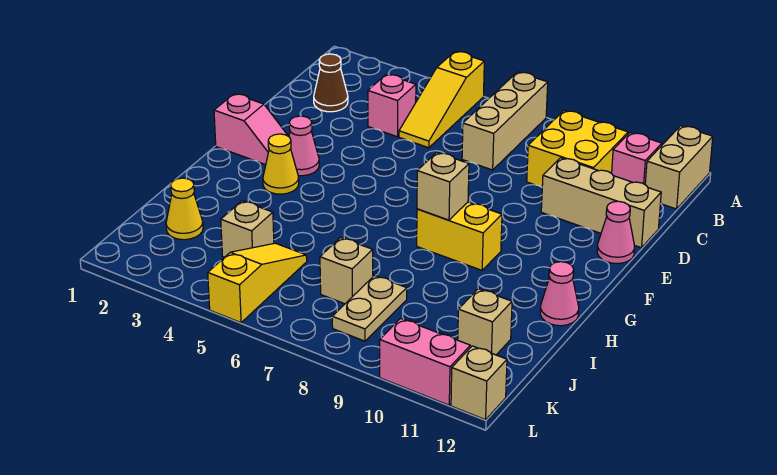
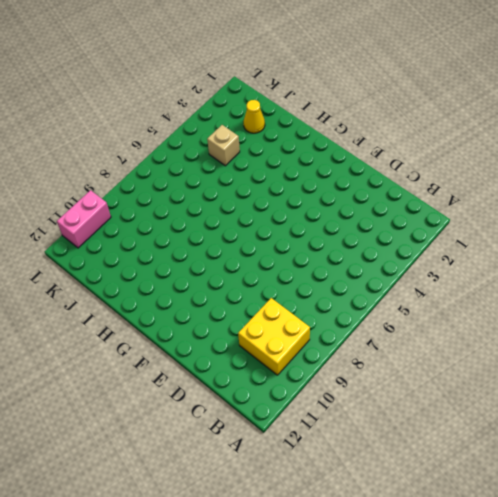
none -> yellow 1x3 slope [399,52,484,148]
none -> tan 1x3 brick [462,72,548,170]
none -> tan 1x2 brick [645,126,713,209]

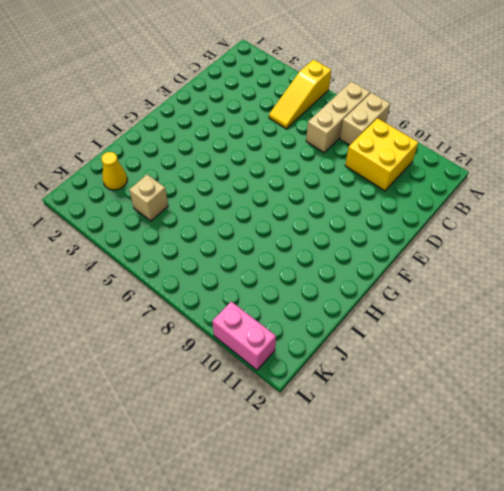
tan 1x2 brick [340,93,390,145] -> tan 1x2 brick moved to [645,126,713,209]
none -> pink 1x1 brick [612,133,662,184]
none -> brown 1x1 cone [314,54,348,112]
none -> pink 1x1 brick [368,74,416,137]

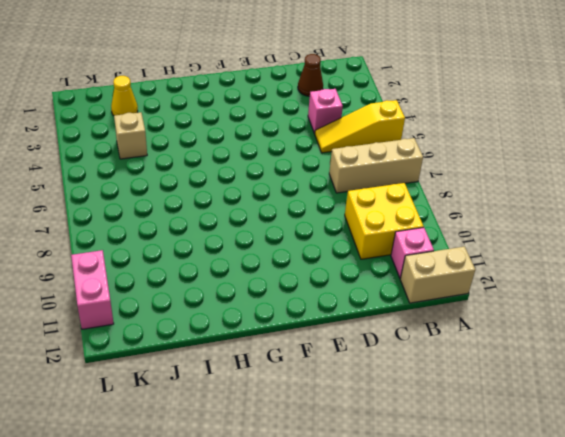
none -> tan 1x3 brick [541,158,661,248]
none -> pink 1x1 cone [597,201,634,264]
none -> pink 1x2 slope [214,94,288,165]

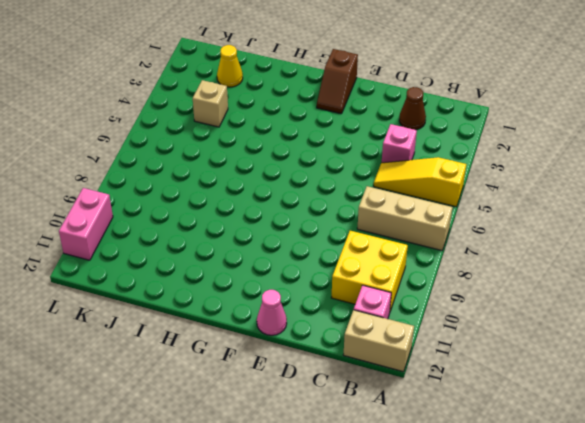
brown 1x2 slope [317,49,358,114] -> pink 1x2 slope [214,94,288,165]
none -> tan 1x3 brick [541,158,661,248]
none -> pink 1x1 cone [289,116,319,176]
none -> yellow 1x1 cone [263,134,299,194]

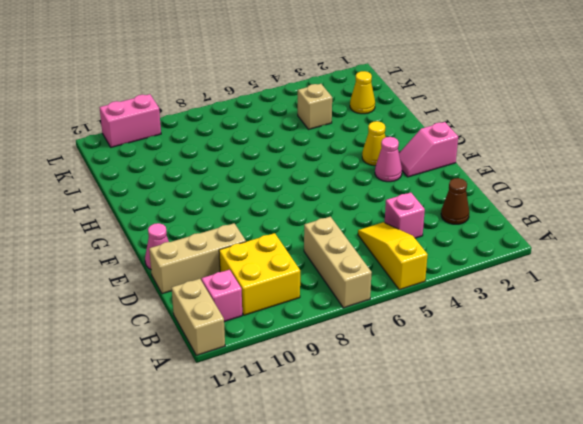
none -> yellow 1x2 brick [417,202,502,270]
none -> pink 1x1 cone [540,262,579,326]
none -> yellow 1x3 slope [208,243,307,323]

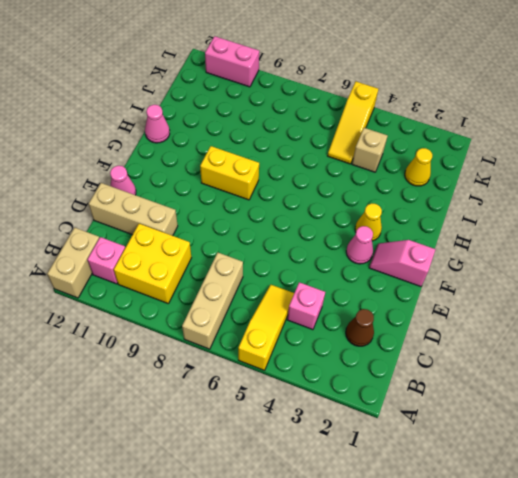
none -> tan 1x1 brick [320,237,373,304]
none -> tan 1x2 plate [332,276,407,341]
none -> tan 1x1 brick [458,289,512,355]

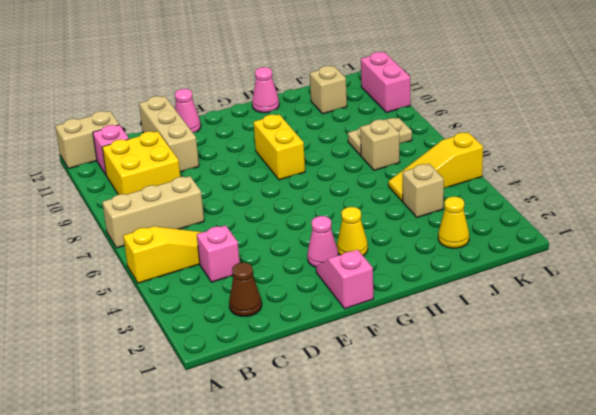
none -> tan 1x1 brick [451,346,507,420]
none -> tan 1x1 brick [417,153,469,220]

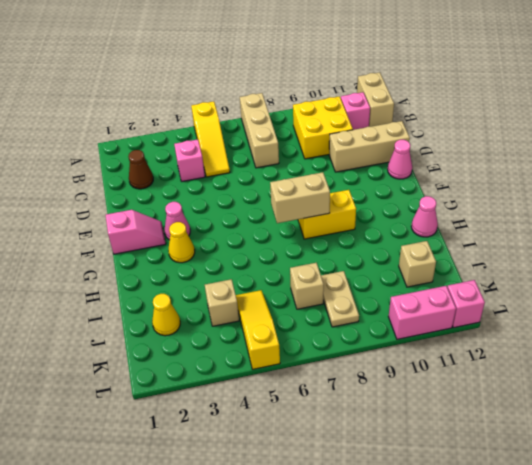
tan 1x2 brick [270,172,330,223] -> tan 1x1 brick [417,153,469,220]
pink 1x1 brick [447,280,485,328] -> tan 1x1 brick [451,346,507,420]

